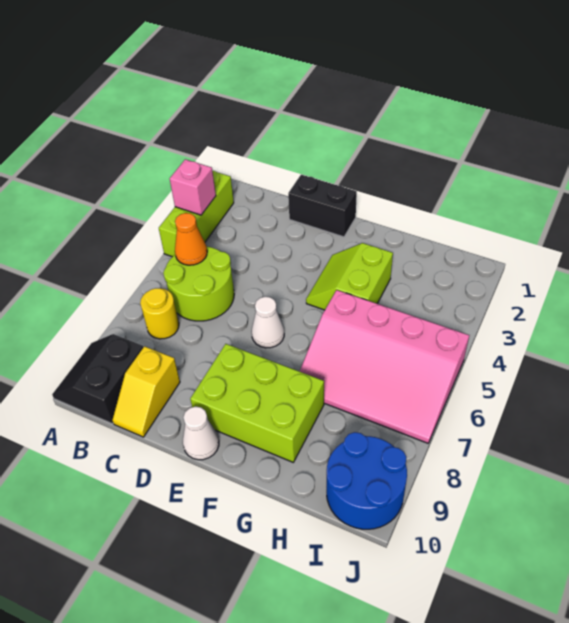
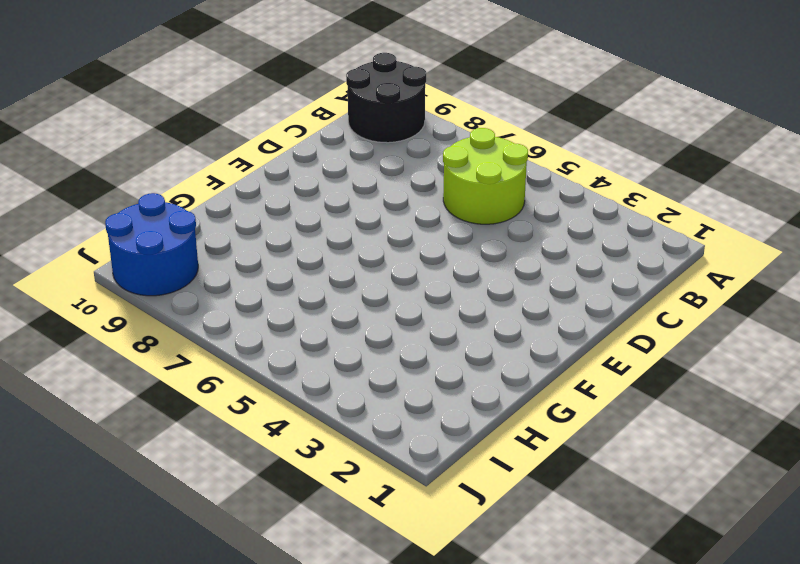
black 2x2 round brick [346,53,426,143] -> black 2x2 slope [52,334,143,424]
none -> lime 1x3 brick [159,171,234,257]
none -> yellow 1x1 round brick [140,288,179,339]
none -> yellow 1x2 slope [113,346,180,437]

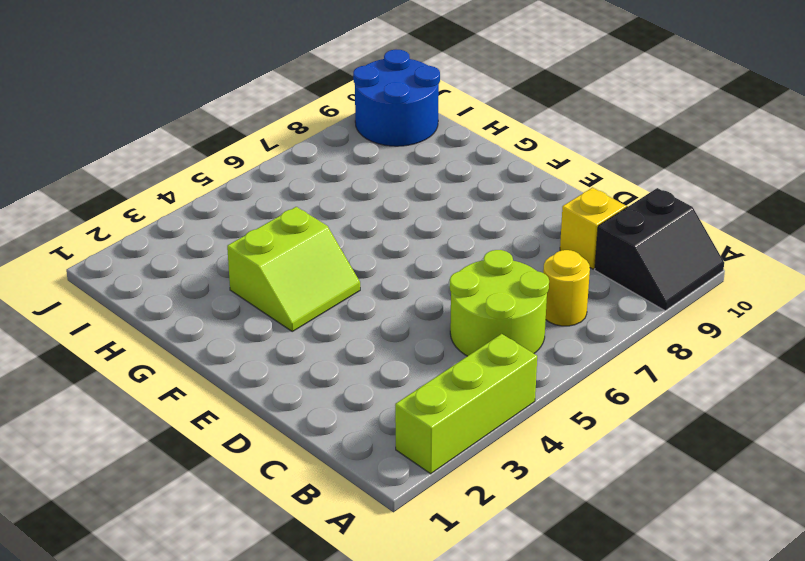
none -> black 1x2 brick [288,175,357,237]
none -> white 1x1 cone [252,297,284,348]
none -> lime 2x3 brick [190,344,324,462]

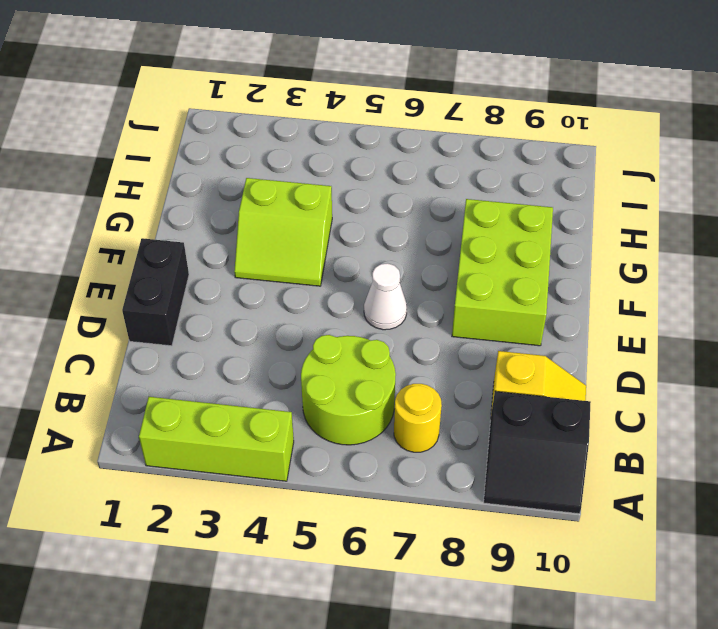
none -> white 1x1 cone [183,407,219,460]
none -> pink 3x4 slope [300,290,469,443]
none -> blue 2x2 round brick [327,432,407,529]

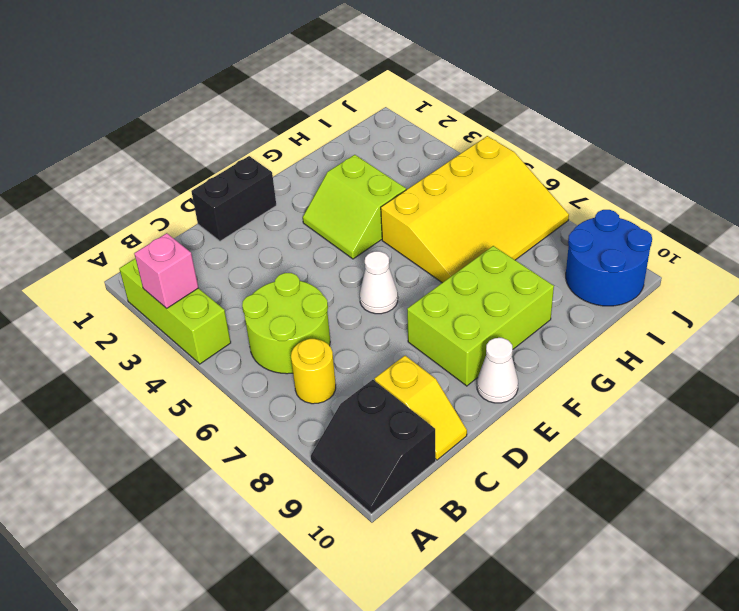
yellow 3x4 slope [381,136,569,283] -> pink 3x4 slope [300,290,469,443]
none -> orange 1x1 cone [175,213,207,265]

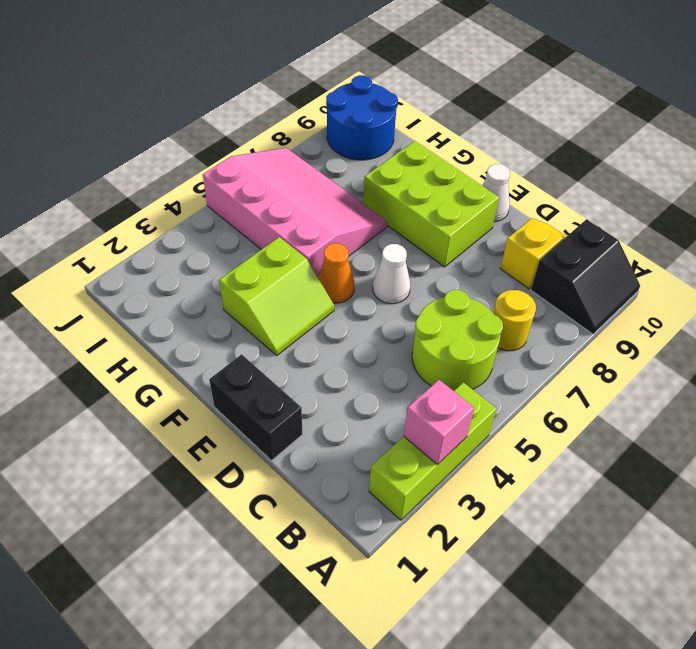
orange 1x1 cone [318,243,354,303] -> orange 1x1 cone moved to [175,213,207,265]

